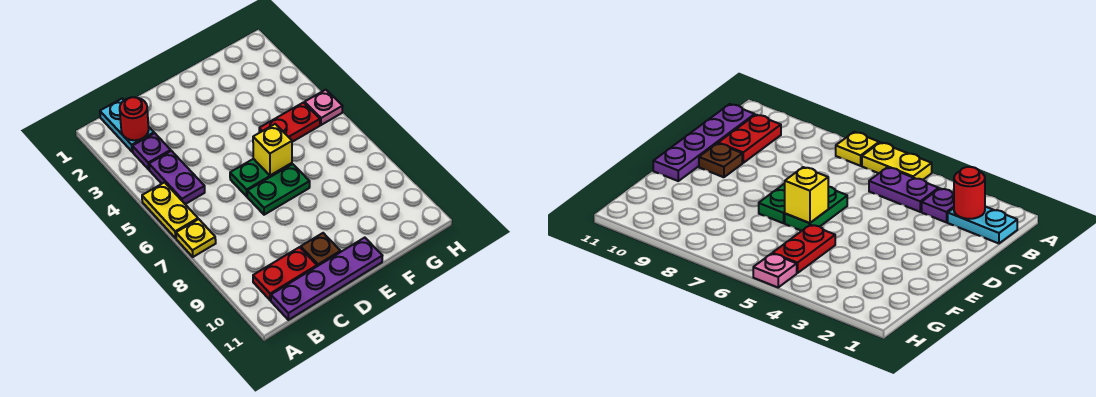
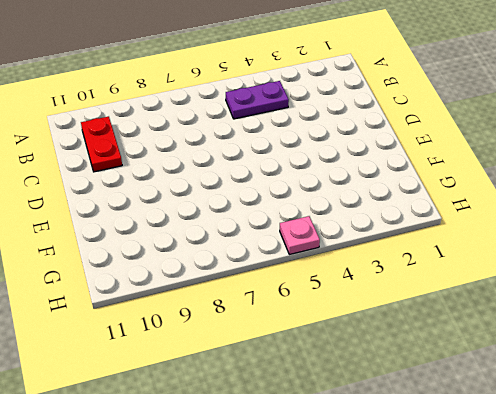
none -> yellow 1x2 plate [142,182,198,238]
none -> yellow 1x1 plate [176,219,216,257]
none -> cyan 1x2 plate [100,99,154,152]

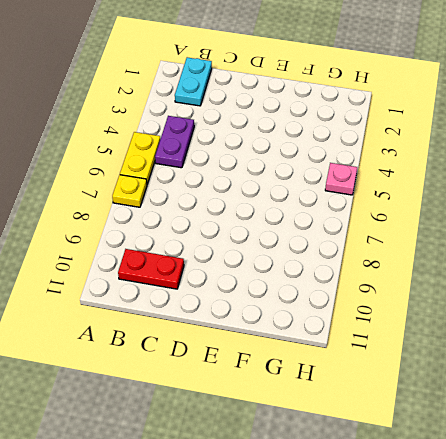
none -> purple 1x1 plate [132,133,171,169]
none -> purple 1x4 plate [271,238,382,320]
none -> green 1x2 plate [230,159,292,196]

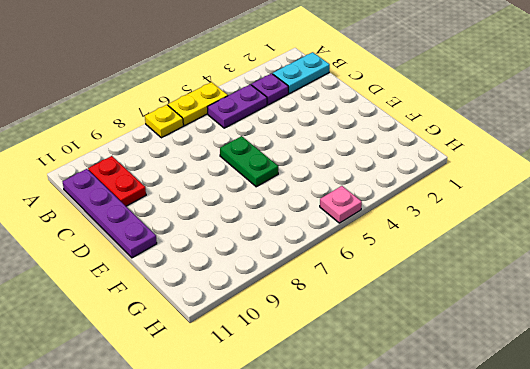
none -> green 1x2 plate [247,164,310,215]
none -> brown 1x1 plate [301,233,341,266]
none -> red 1x2 plate [259,103,320,142]

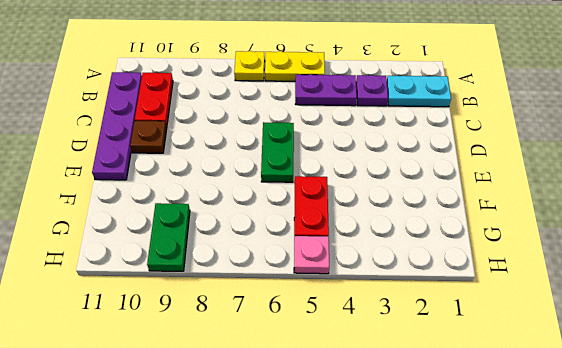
green 1x2 plate [147,203,190,271] -> green 1x2 plate moved to [247,164,310,215]
none -> red 1x1 round brick [120,97,149,140]
none -> yellow 1x1 brick [253,124,292,175]

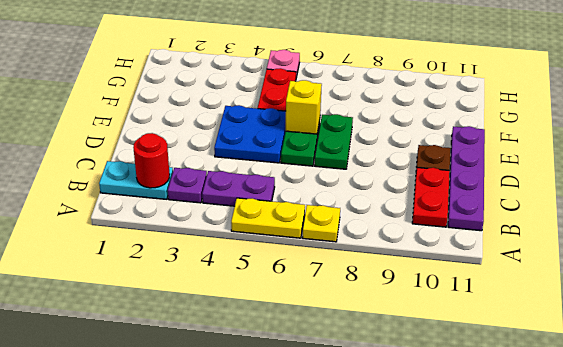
blue 2x2 plate [214,105,286,163] -> none

